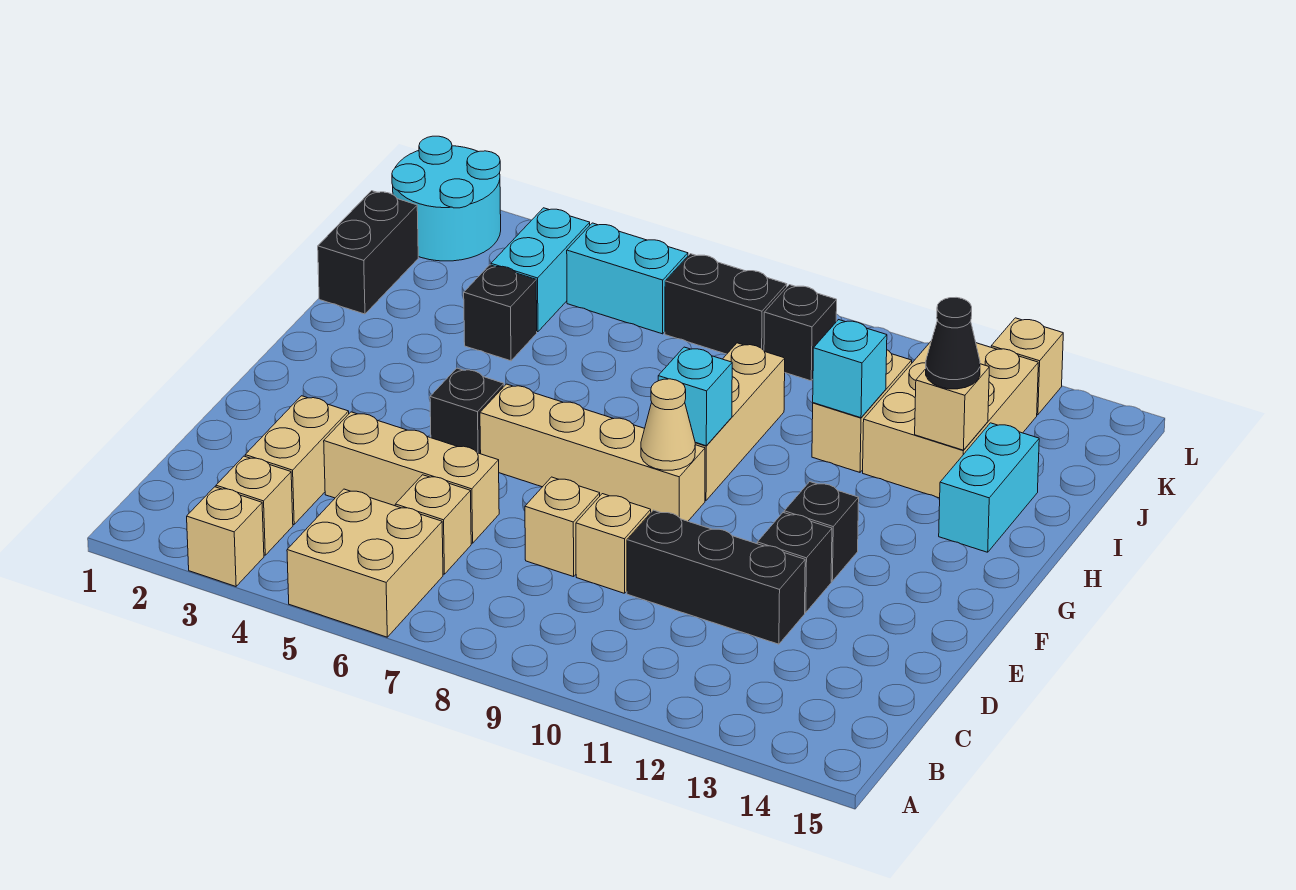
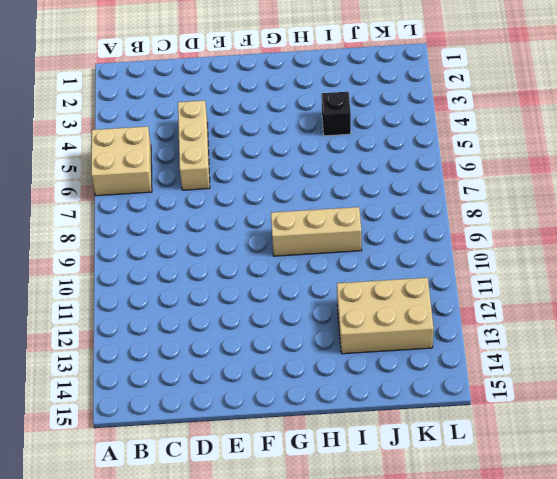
none -> tan 1x1 brick [187,487,264,586]
none -> tan 1x1 brick [216,456,293,555]
none -> tan 1x2 brick [245,396,349,524]
none -> tan 1x1 brick [395,475,471,574]

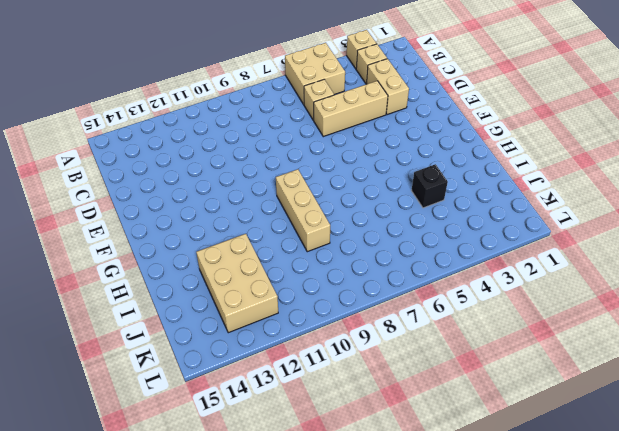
none -> tan 1x1 brick [525,477,600,577]
none -> tan 1x1 brick [576,494,651,593]
none -> black 1x3 brick [627,510,805,644]
none -> black 1x1 brick [757,513,832,613]

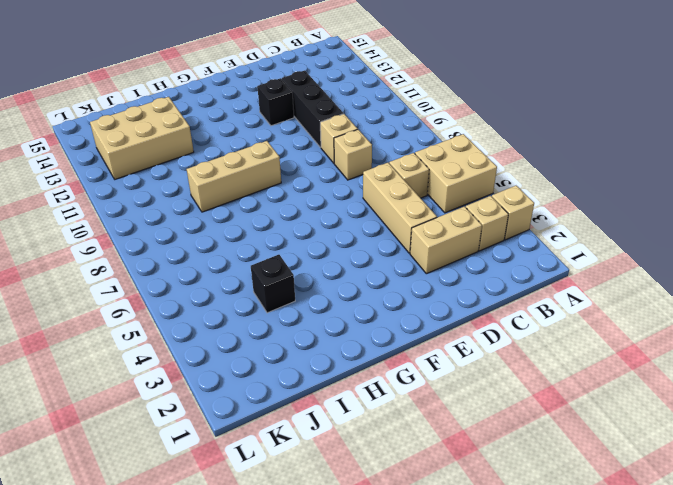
none -> black 1x1 brick [430,368,504,454]
none -> tan 1x4 brick [480,384,705,521]
none -> black 1x1 brick [784,482,859,581]
none -> cyan 1x2 brick [939,423,1039,552]

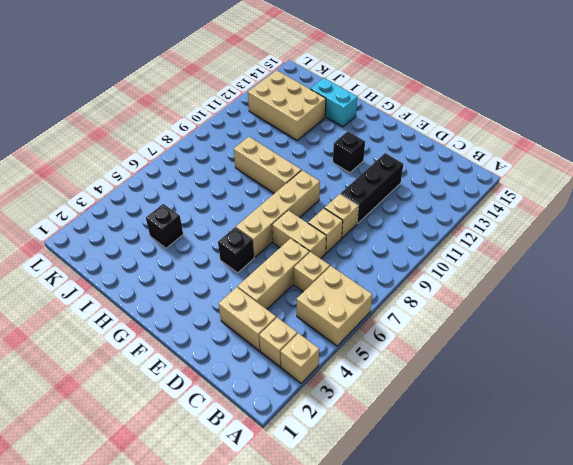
tan 1x2 brick [272,210,326,259] -> tan 1x2 brick moved to [812,350,912,472]
none -> black 1x1 brick [757,513,832,613]
none -> black 1x2 brick [318,191,418,314]
none -> cyan 1x2 brick [491,208,590,332]
none -> cyan 2x2 round brick [392,136,501,261]

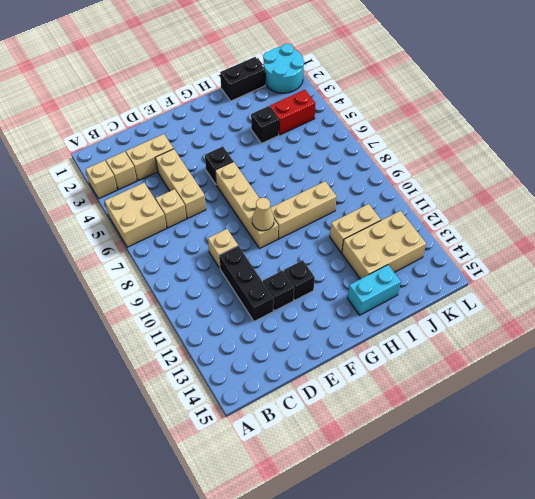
red 1x2 brick [270,90,316,135] -> cyan 1x2 brick [491,208,590,332]
none -> tan 1x1 brick [525,477,600,577]
none -> cyan 1x2 brick [567,223,688,334]
none -> black 1x2 brick [665,254,787,354]
none -> black 1x1 brick [764,285,837,381]

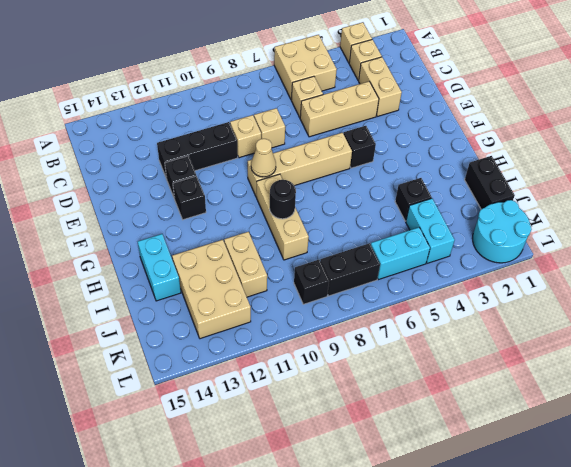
black 1x1 round brick [270,180,296,219] -> none
none -> tan 1x1 brick [991,318,1063,415]
none -> cyan 1x1 brick [658,347,732,446]
none -> cyan 1x1 brick [813,320,887,418]
none -> tan 1x1 brick [915,364,989,450]

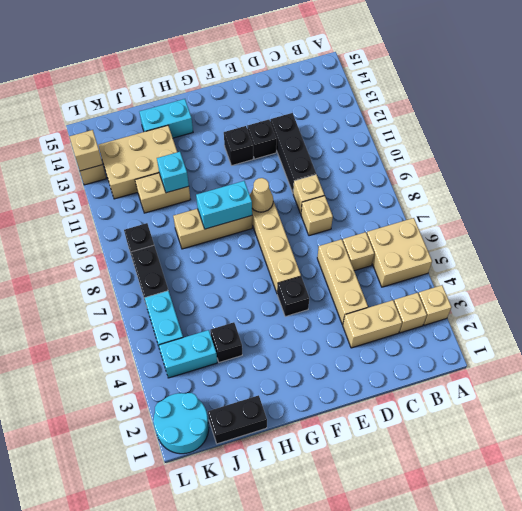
cyan 1x2 brick [196,181,252,229] -> cyan 1x1 brick [658,347,732,446]
tan 1x1 brick [69,130,103,171] -> tan 1x1 brick moved to [915,364,989,450]
none -> black 1x1 cone [926,298,980,389]

